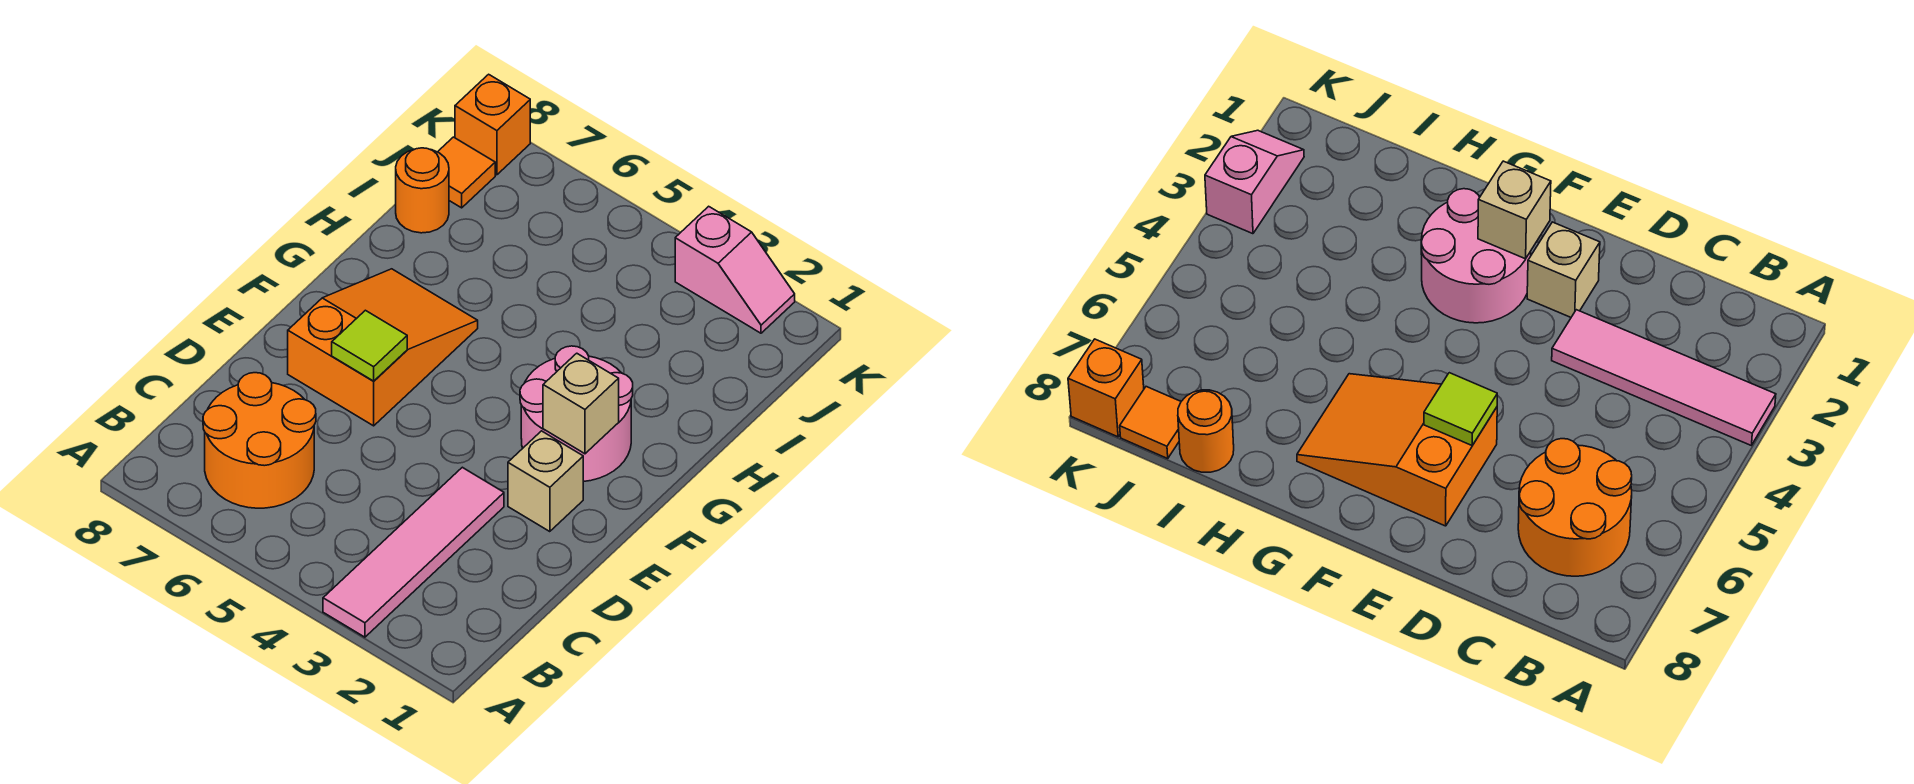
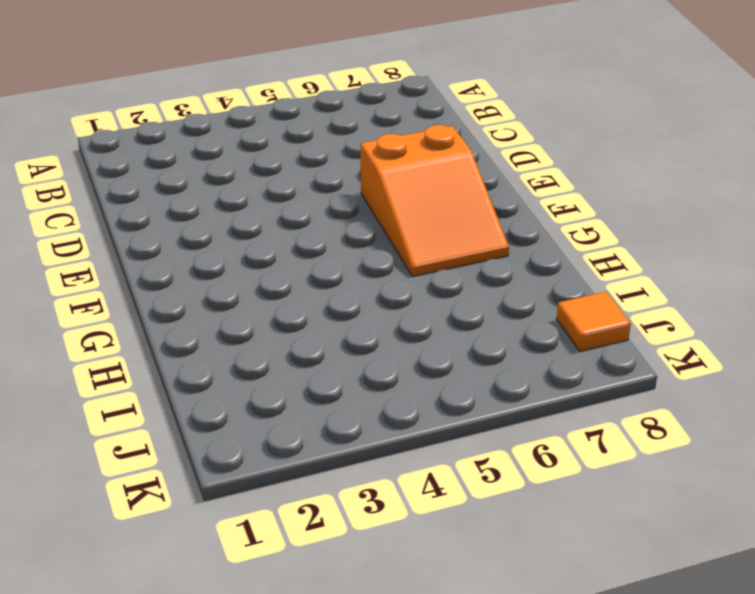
none -> pink 1x4 tile [323,467,504,637]
none -> orange 2x2 round brick [203,373,316,508]

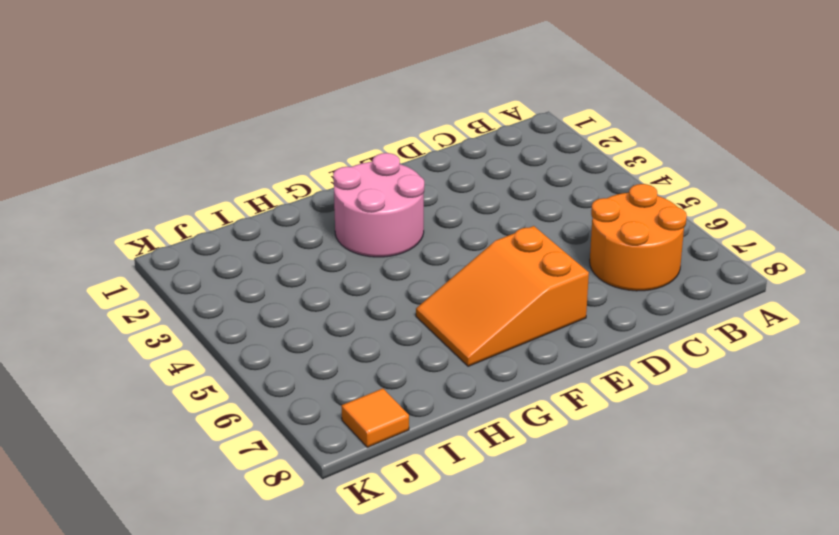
none -> pink 1x4 tile [323,467,504,637]
none -> tan 1x1 brick [508,431,583,532]

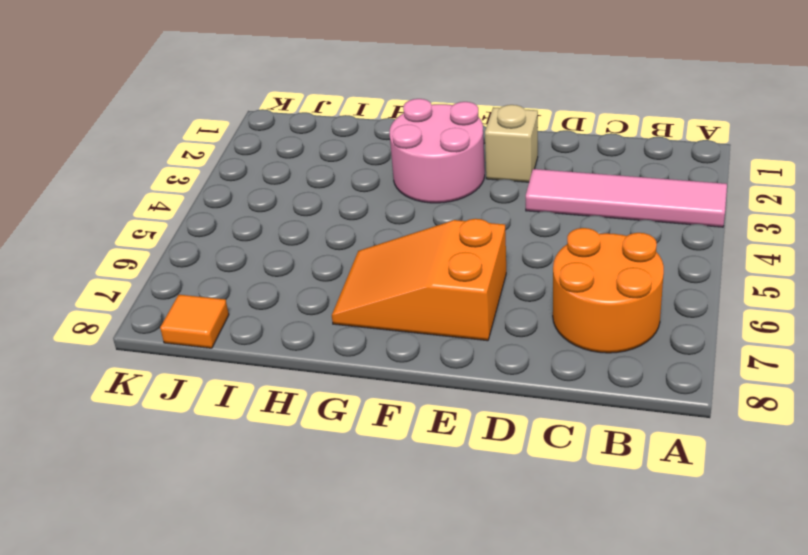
none -> orange 1x1 round brick [396,148,449,233]
none -> pink 1x2 slope [675,206,795,333]

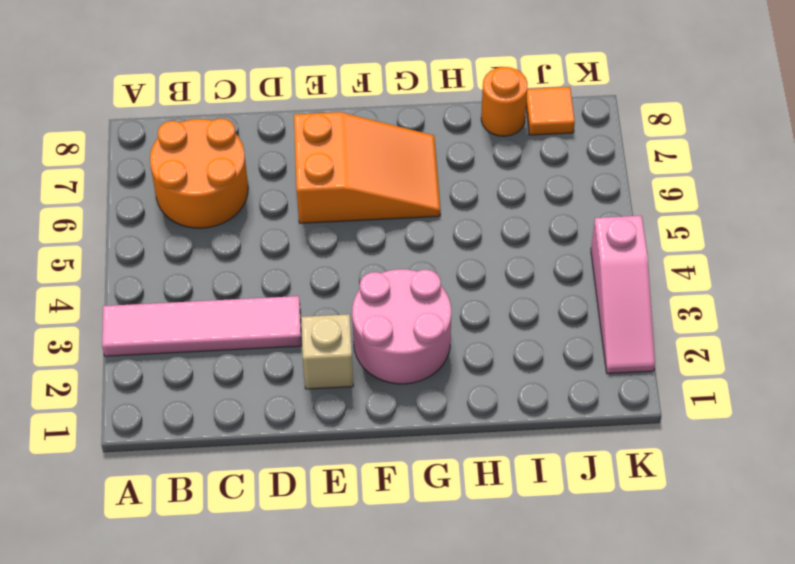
pink 1x3 slope [591,216,655,374] -> pink 1x2 slope [675,206,795,333]
none -> orange 1x1 brick [455,74,530,175]
none -> lime 1x1 tile [332,310,407,381]

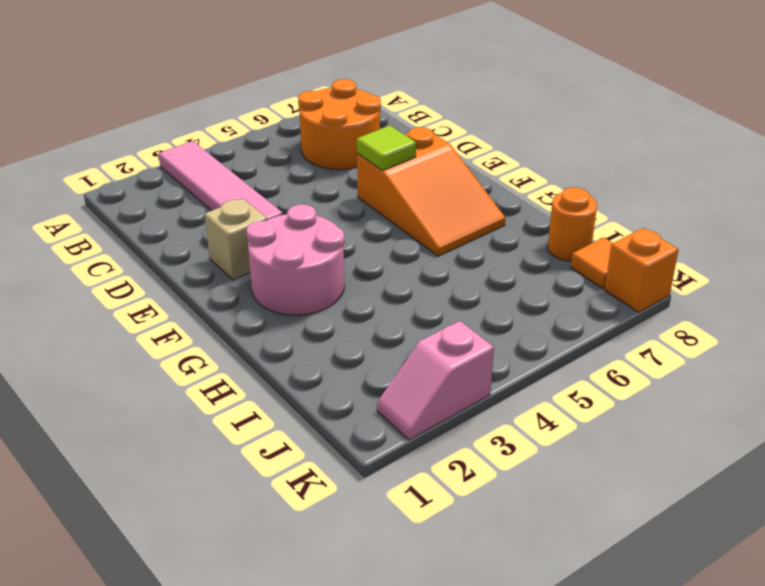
none -> tan 1x1 brick [543,353,619,454]

